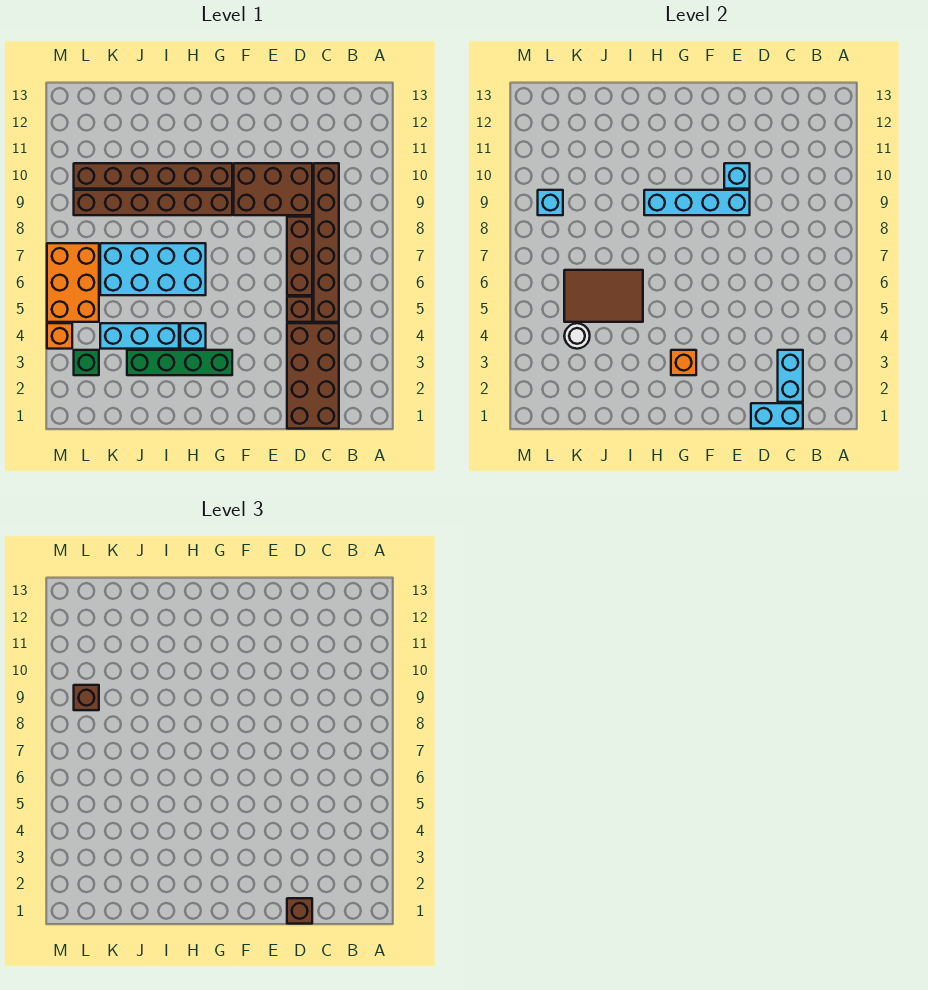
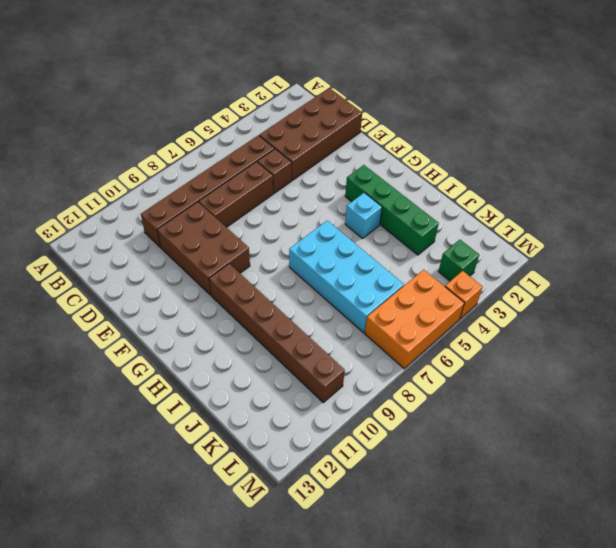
none -> brown 1x6 brick [74,190,232,215]
none -> cyan 1x3 brick [100,323,179,349]
none -> cyan 1x2 brick [751,403,803,429]

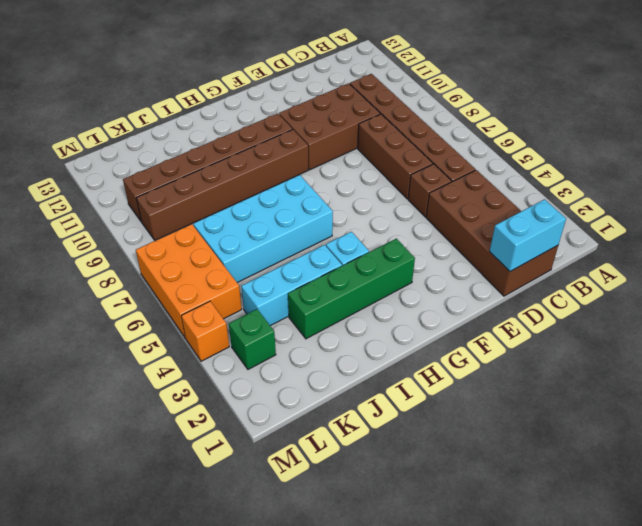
none -> cyan 1x2 brick [778,350,803,402]
none -> cyan 1x4 brick [644,190,750,215]
none -> cyan 1x1 brick [724,163,750,189]

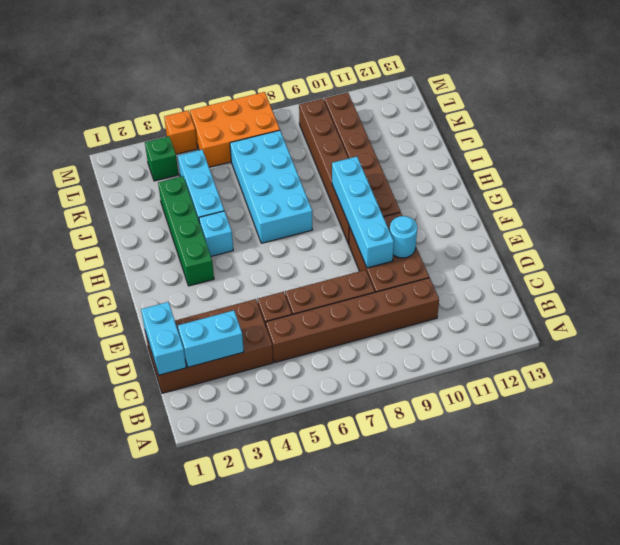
cyan 1x1 round brick [390,216,417,258] -> cyan 1x1 brick [724,163,750,189]
none -> orange 1x1 brick [671,350,696,375]
none -> brown 2x3 tile [564,270,643,322]
none -> white 1x1 round brick [564,323,590,349]

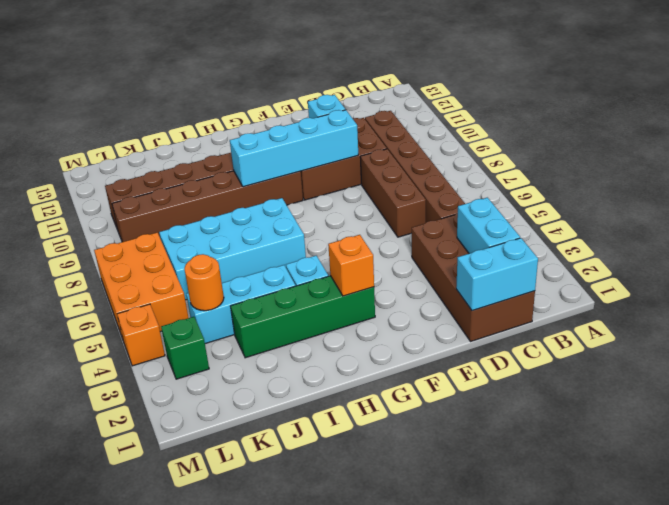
orange 1x1 round brick [184,254,224,311] -> white 1x1 round brick [564,323,590,349]
none -> brown 1x1 brick [287,297,312,322]
none -> brown 2x3 tile [564,270,643,322]
none -> cyan 1x1 brick [538,190,563,215]

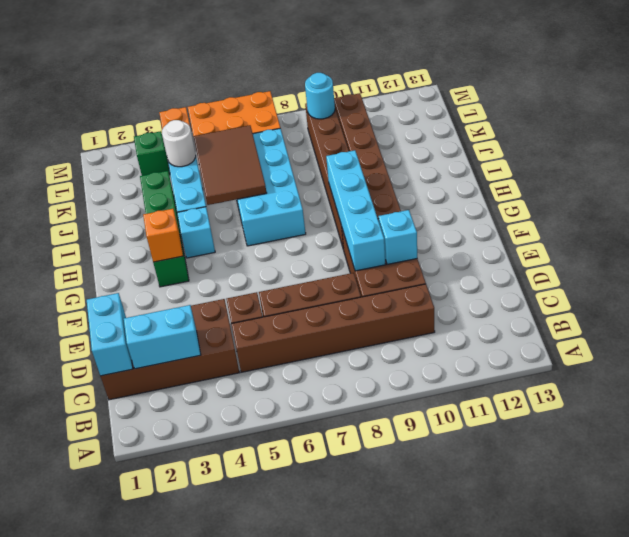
cyan 1x1 round brick [305,73,335,119] -> cyan 1x1 brick [538,190,563,215]
none -> brown 1x1 brick [287,898,312,924]
none -> brown 1x1 brick [74,685,99,710]

